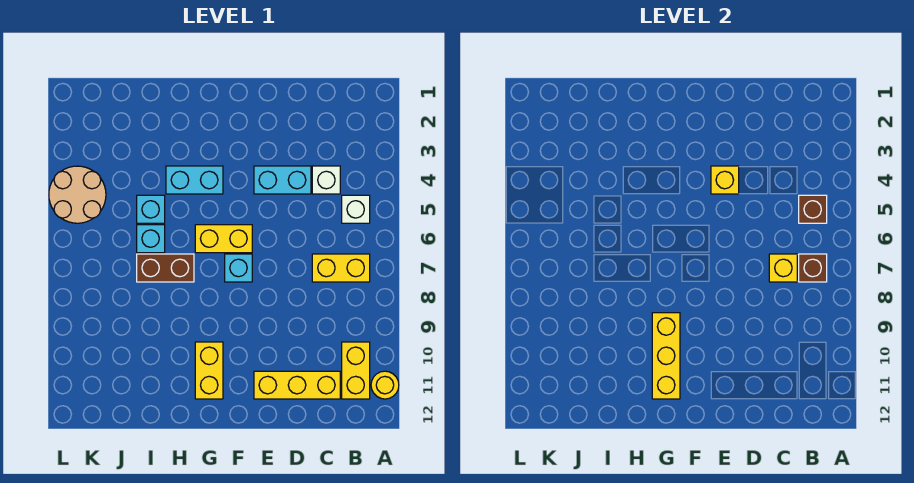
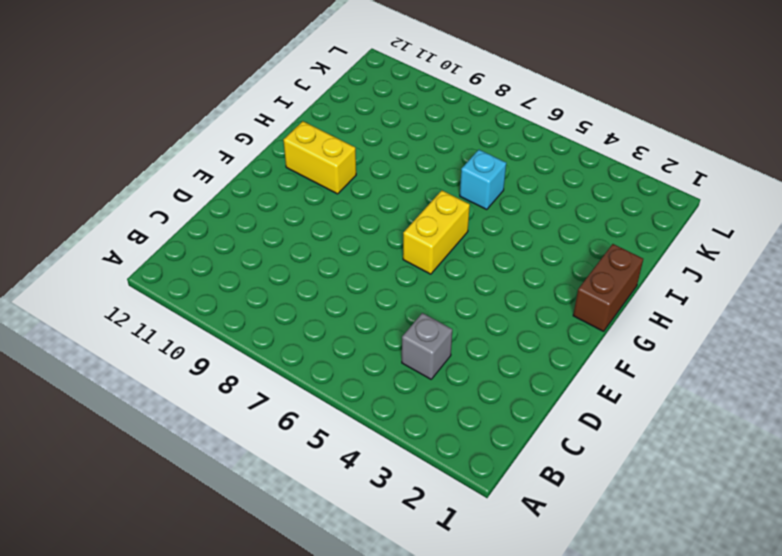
grey 1x1 brick [402,313,452,379] -> white 1x1 brick [312,166,340,194]
brown 1x2 brick [573,244,643,331] -> brown 1x2 brick moved to [137,254,194,282]
none -> yellow 1x1 round brick [371,371,399,399]
none -> white 1x1 brick [342,195,370,223]
none -> yellow 1x2 brick [312,254,370,282]

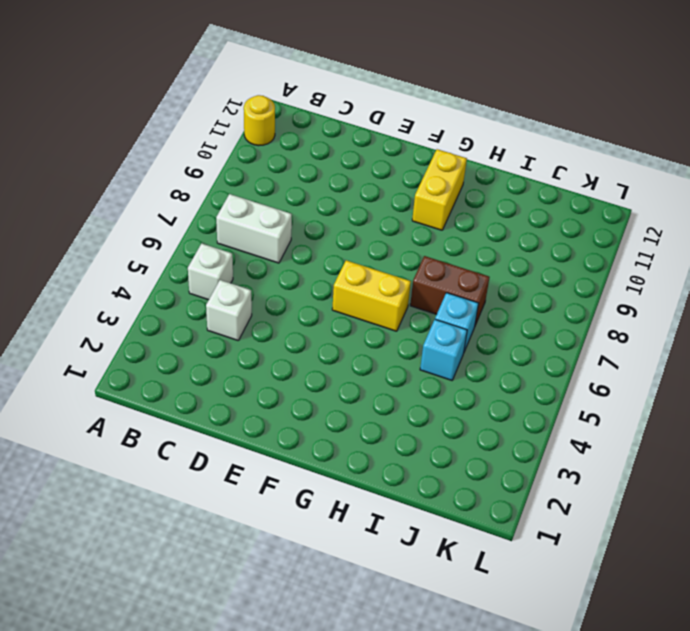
white 1x2 brick [216,194,292,263] -> yellow 1x2 brick [312,254,370,282]
none -> yellow 1x2 brick [342,342,370,399]
none -> yellow 1x3 brick [254,371,340,399]
none -> cyan 1x2 brick [254,166,311,194]

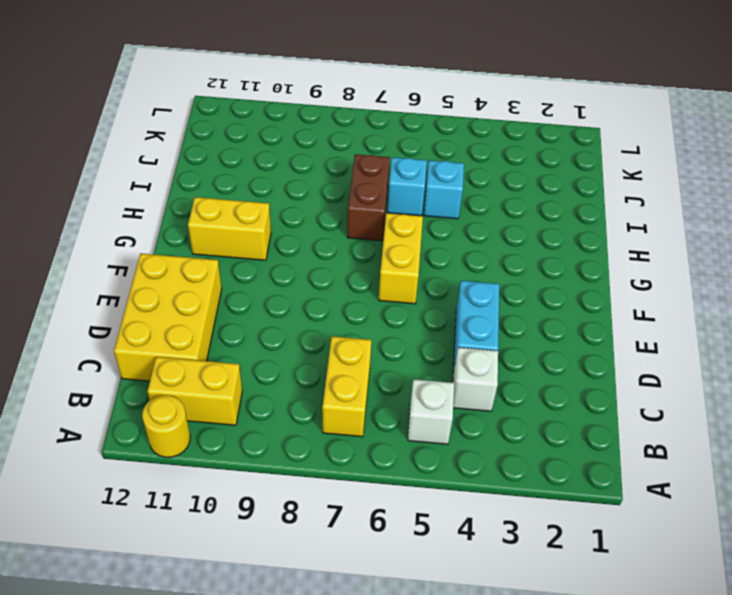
yellow 2x3 brick [114,253,222,381] -> yellow 1x3 brick [254,371,340,399]
none -> cyan 1x1 brick [225,254,252,282]
none -> cyan 1x2 brick [166,166,223,194]
none -> tan 2x2 round brick [49,166,106,223]

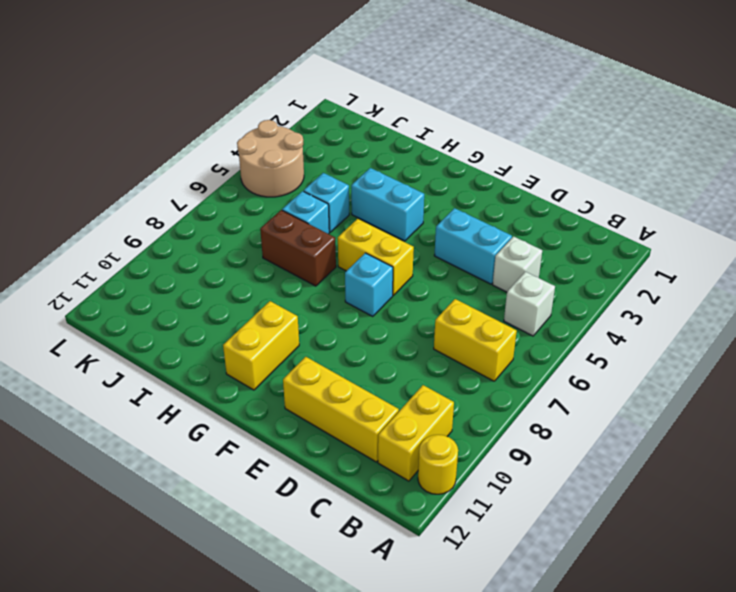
none -> brown 1x1 brick [799,195,827,223]
none -> brown 1x1 brick [799,254,827,282]
none -> yellow 1x1 brick [769,254,797,282]

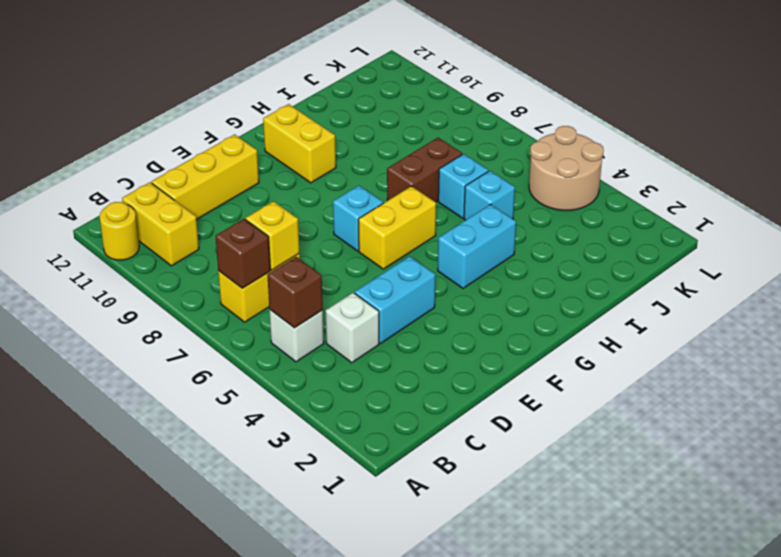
none -> yellow 1x1 brick [711,166,739,194]
none -> yellow 1x3 brick [652,313,680,399]

